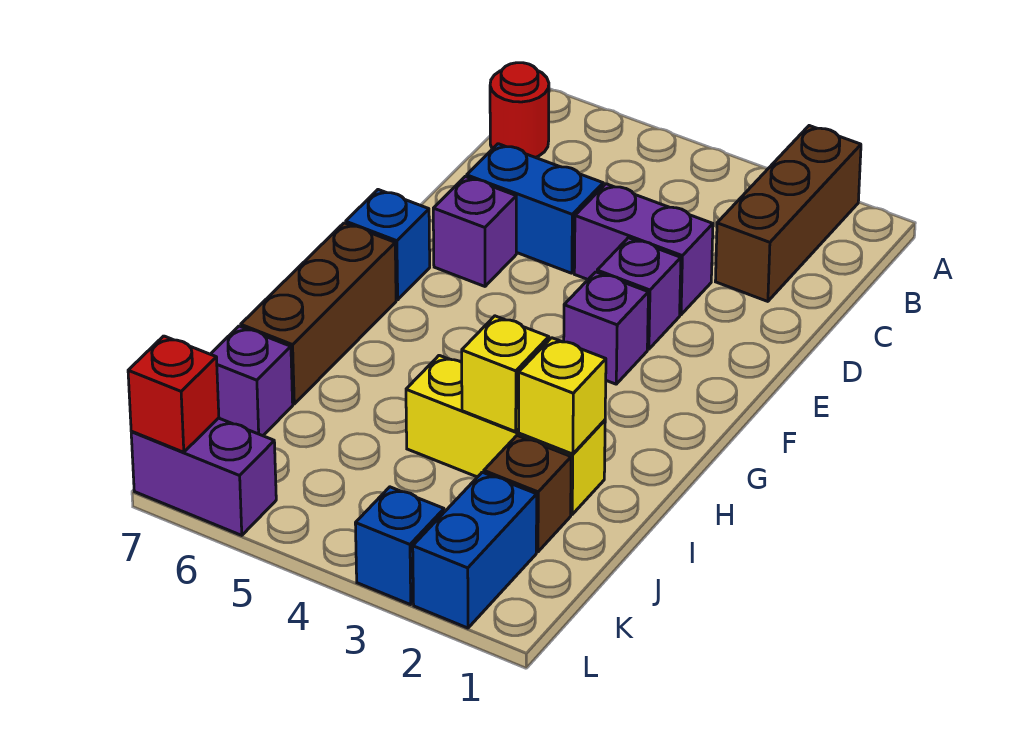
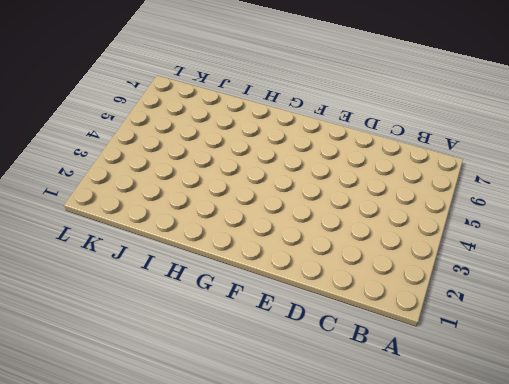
none -> brown 1x3 brick [715,126,861,301]
none -> red 1x1 round brick [490,63,549,157]
none -> purple 1x2 brick [574,184,713,315]

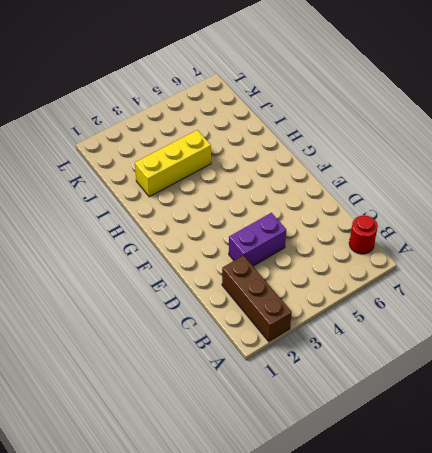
none -> blue 1x2 brick [467,144,603,273]
none -> purple 1x1 brick [597,238,681,349]
none -> purple 1x1 brick [433,177,516,286]

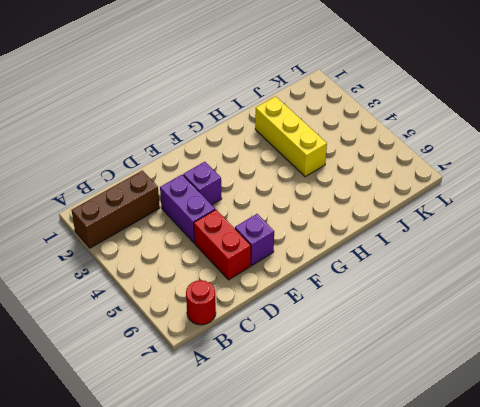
red 1x2 brick [194,210,251,280] -> blue 1x2 brick [467,144,603,273]
none -> purple 1x1 brick [564,272,648,384]
none -> blue 1x1 brick [346,190,430,300]
none -> brown 1x3 brick [241,223,396,404]

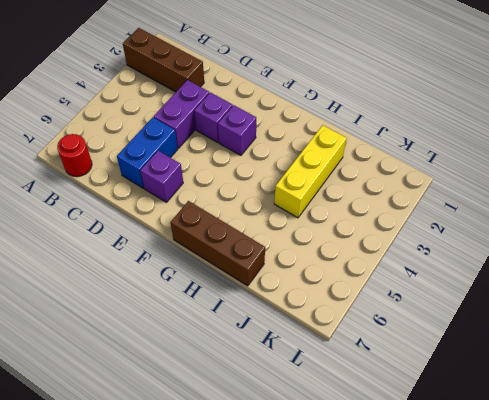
none -> blue 1x1 brick [346,190,430,300]
none -> brown 1x1 brick [484,436,571,552]
none -> purple 1x1 brick [211,326,293,436]

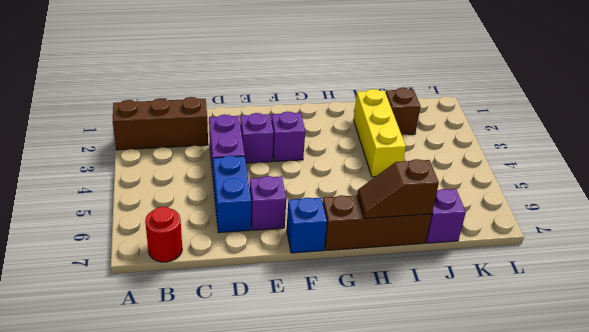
brown 1x2 slope [357,159,439,218] -> none
none -> blue 1x2 brick [413,472,537,628]
none -> blue 1x1 brick [355,487,444,605]
none -> purple 1x2 brick [131,418,276,535]

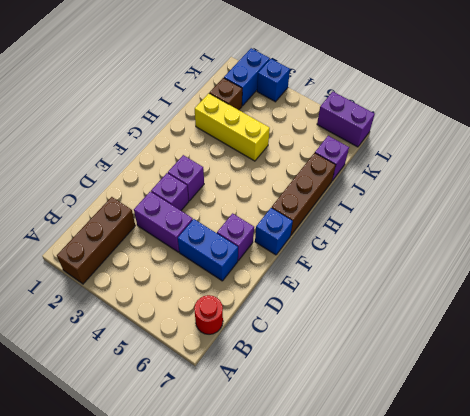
none -> yellow 1x1 brick [519,338,606,454]
none -> yellow 1x1 brick [462,316,549,432]
none -> red 1x1 brick [128,336,219,452]

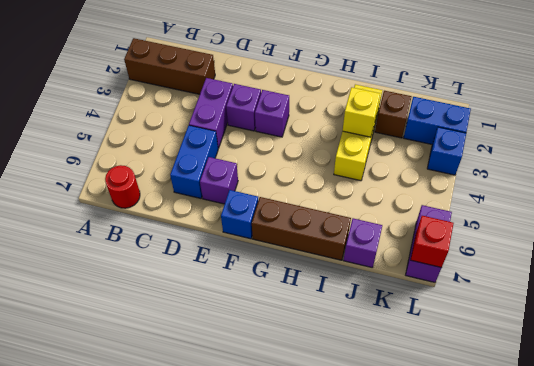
none -> yellow 1x1 brick [519,338,606,454]

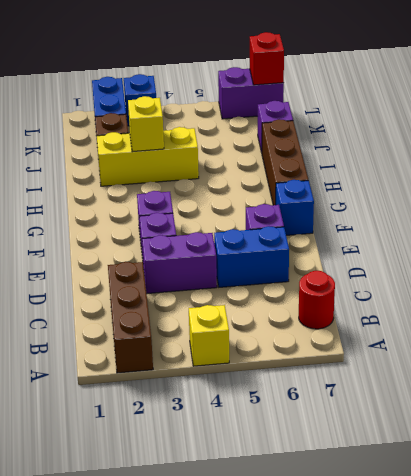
yellow 1x1 brick [189,305,229,366] -> yellow 1x1 brick moved to [519,338,606,454]

